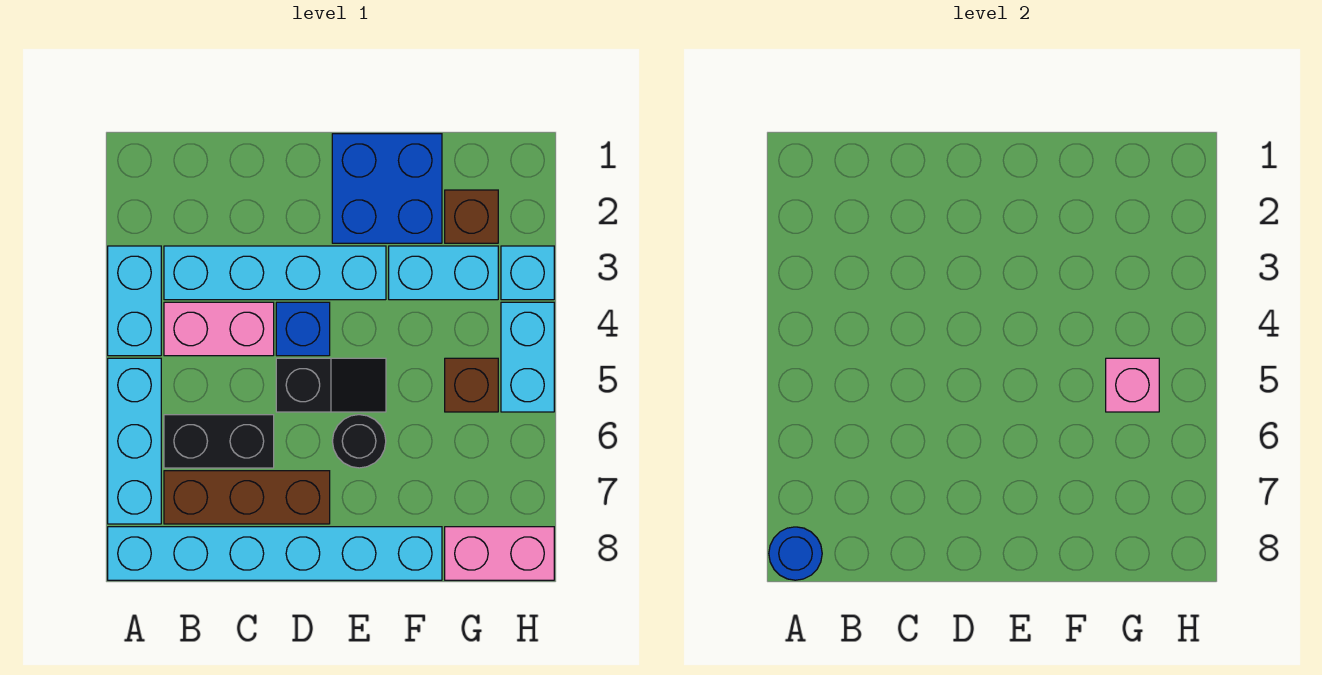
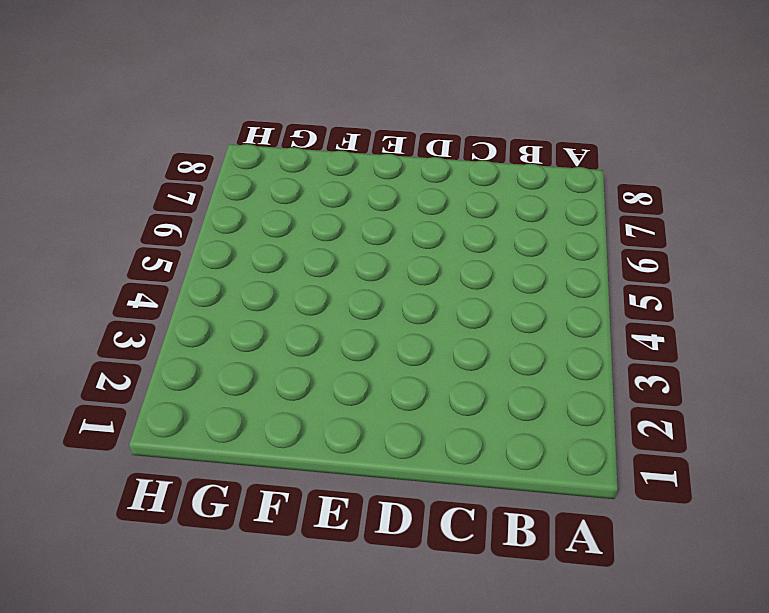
none -> cyan 1x2 brick [108,246,161,356]
none -> cyan 1x3 brick [108,358,161,524]
none -> cyan 1x6 brick [108,527,442,580]

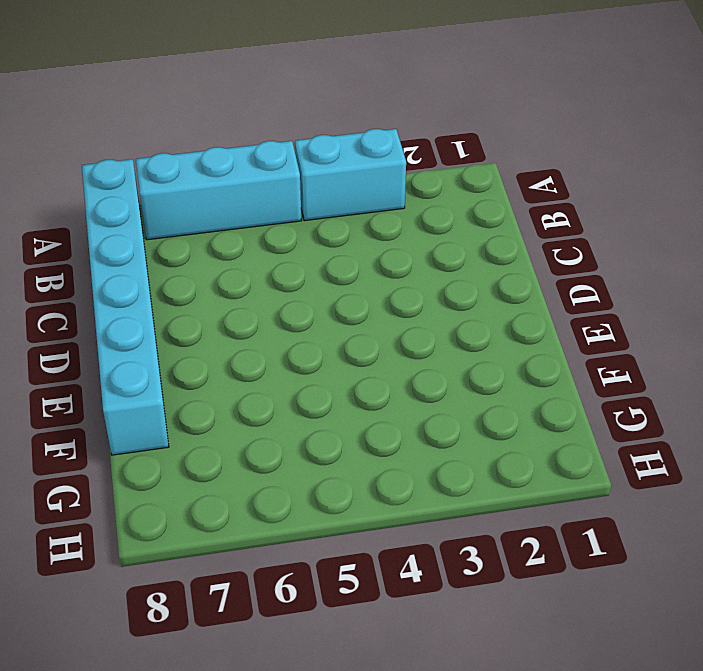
none -> cyan 1x4 brick [164,246,386,300]
none -> pink 1x2 brick [164,302,274,356]
none -> black 1x2 brick [164,415,274,468]

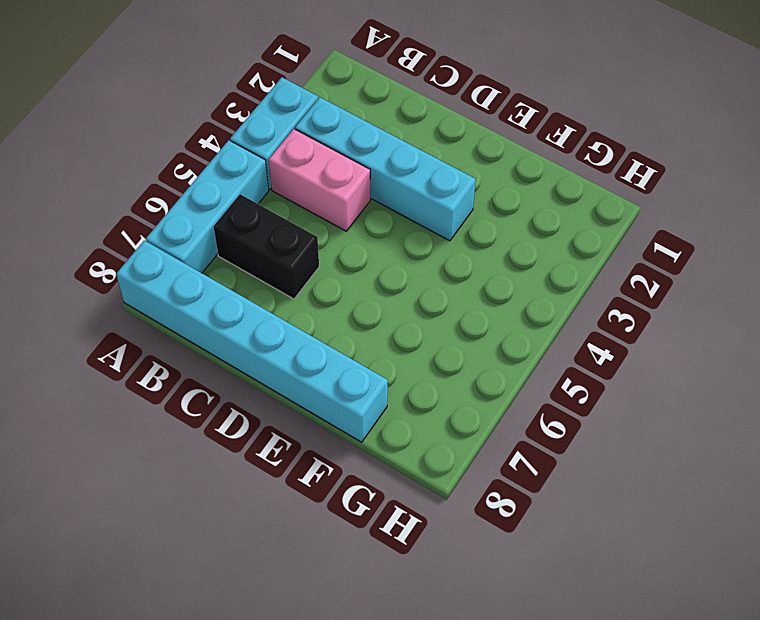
none -> brown 1x3 brick [164,471,330,524]
none -> blue 1x1 brick [276,302,330,356]
none -> black 1x2 slope [276,358,386,412]

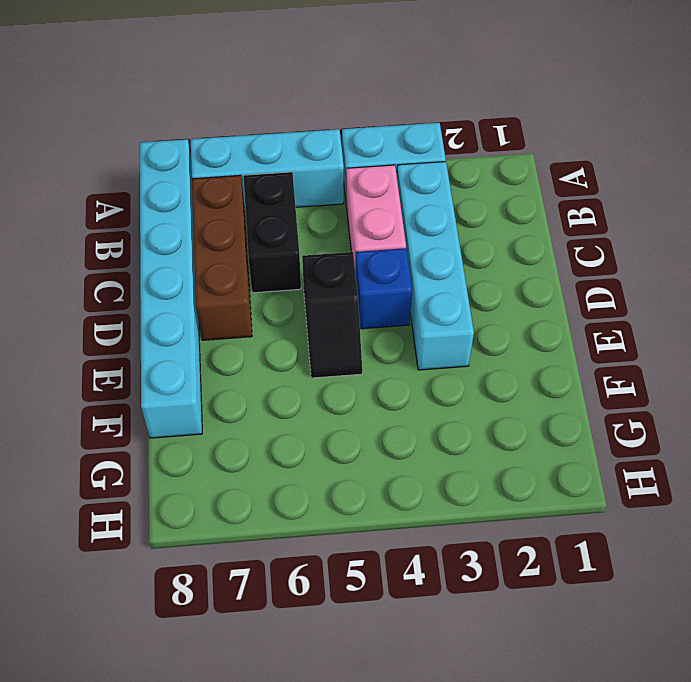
none -> blue 2x2 brick [332,134,442,243]
none -> black 1x1 round brick [332,415,386,468]
none -> cyan 1x2 brick [389,246,498,300]

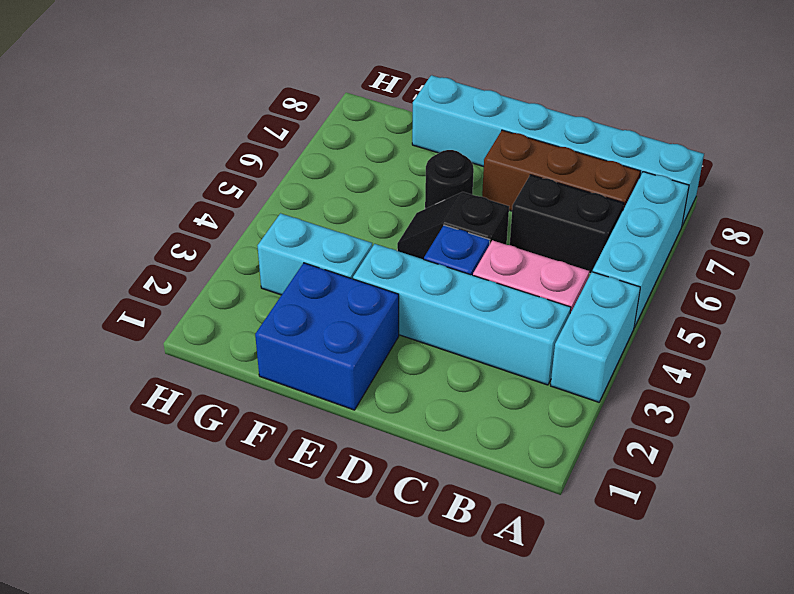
none -> brown 1x1 brick [445,190,498,243]
none -> brown 1x1 brick [445,358,498,412]
none -> pink 1x2 brick [445,527,554,580]

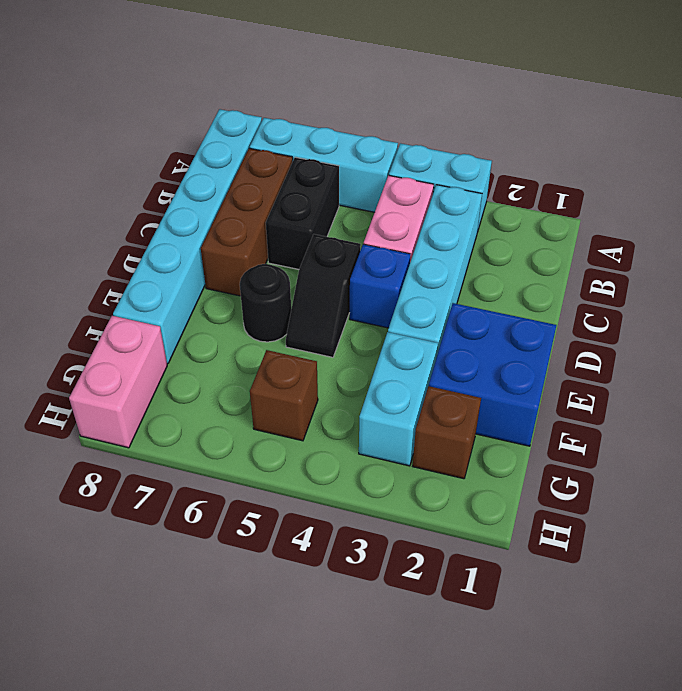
none -> cyan 1x1 brick [501,246,554,300]
none -> cyan 1x2 brick [501,302,554,412]
none -> blue 1x1 round brick [769,527,822,580]

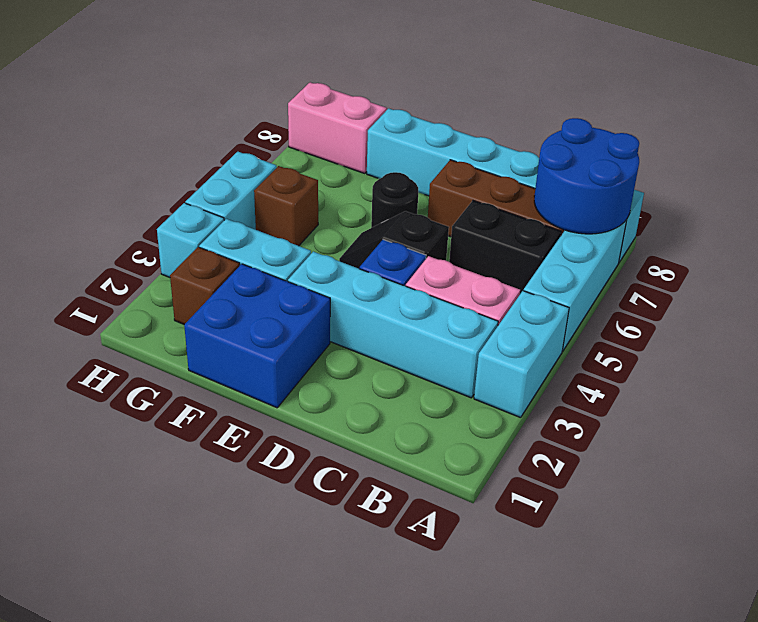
blue 2x2 round brick [534,118,639,234] -> blue 1x1 round brick [769,527,822,580]
none -> pink 1x1 brick [1106,358,1159,412]

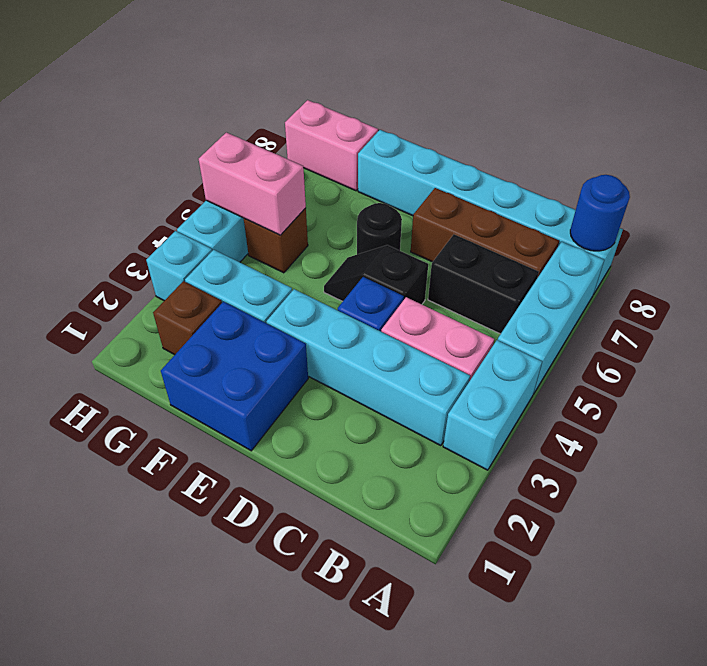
pink 1x2 brick [199,132,306,235] -> pink 1x1 brick [1106,358,1159,412]

